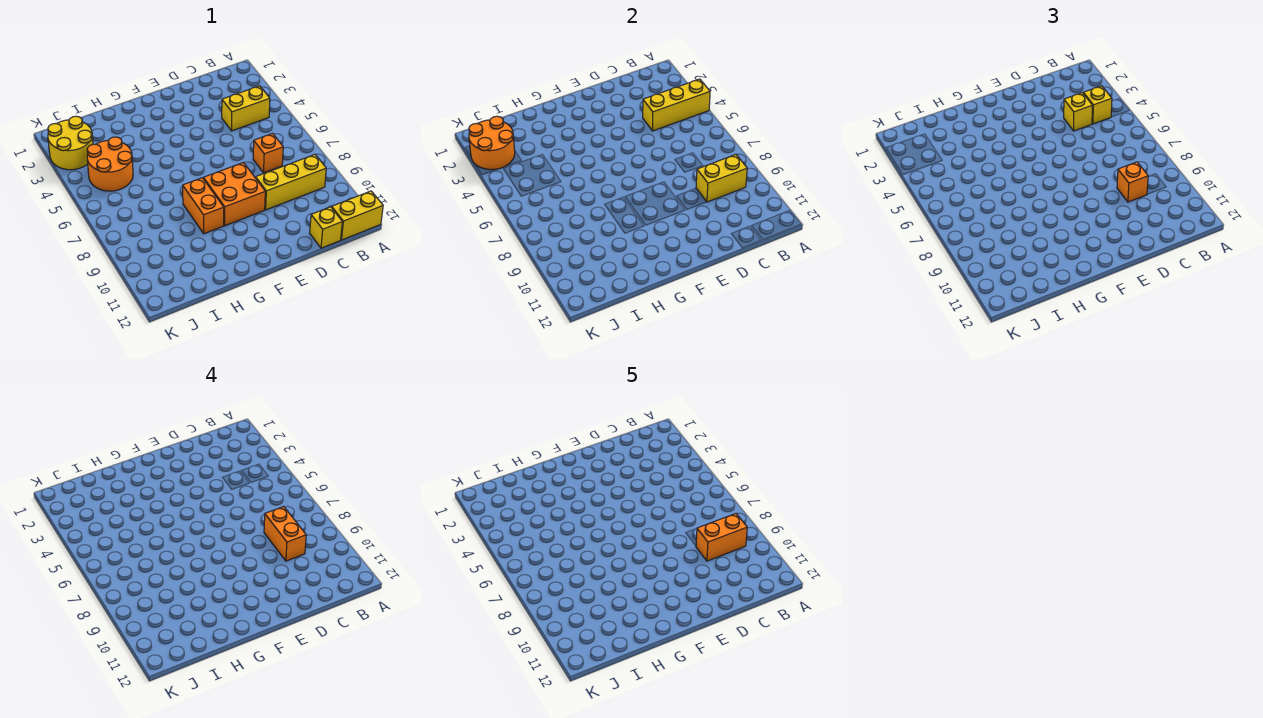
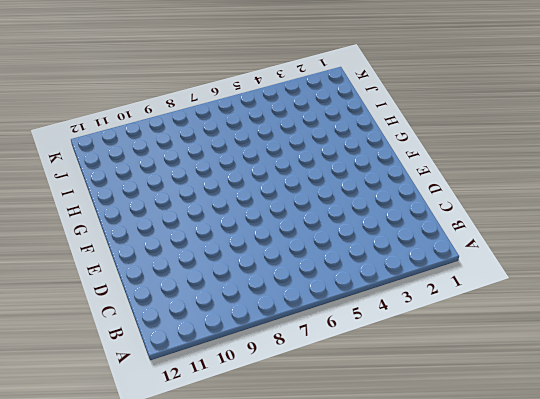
none -> yellow 1x2 brick [332,191,383,240]
none -> yellow 1x2 brick [222,86,270,131]
none -> yellow 1x3 brick [256,155,326,210]

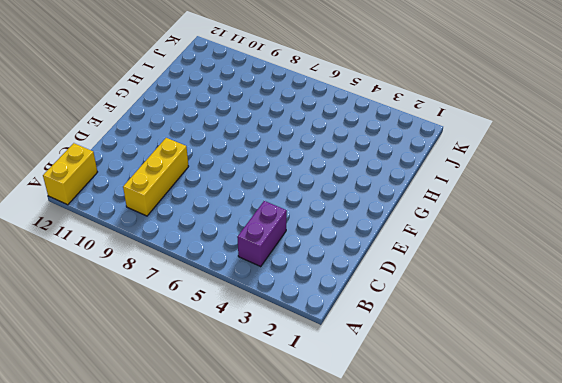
purple 1x2 brick [237,201,287,267] -> yellow 1x2 brick [222,86,270,131]
none -> orange 1x1 brick [253,134,283,173]
none -> yellow 1x1 brick [310,207,342,248]
none -> orange 2x2 brick [203,163,265,226]

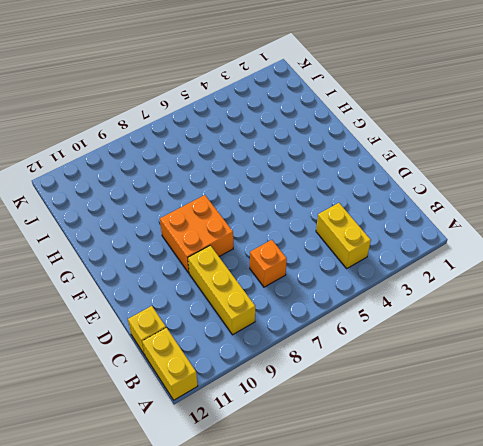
none -> orange 1x2 brick [183,178,224,234]
none -> orange 2x2 round brick [87,137,133,191]
none -> yellow 2x2 round brick [48,116,93,170]

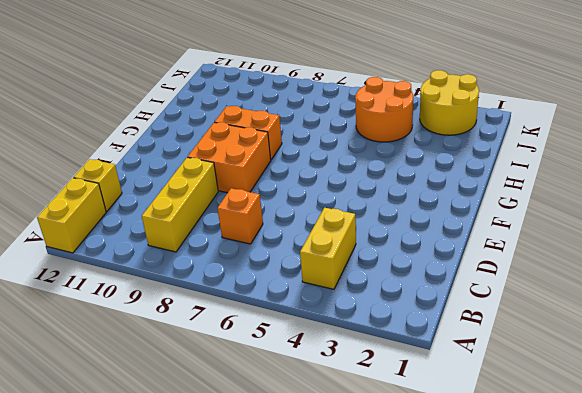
none -> yellow 1x3 brick [643,79,710,131]
none -> yellow 1x2 brick [696,155,747,202]
none -> orange 2x2 round brick [469,116,515,170]

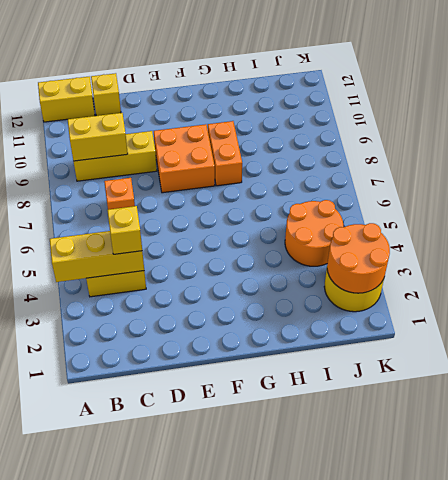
none -> yellow 1x1 brick [1083,86,1112,124]
none -> orange 1x1 brick [1117,162,1148,202]
none -> orange 1x2 brick [264,507,306,561]

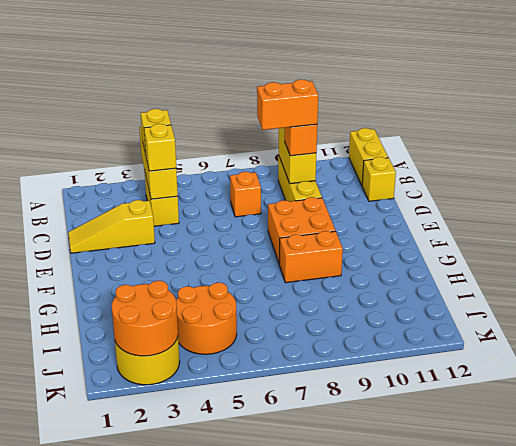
yellow 1x3 slope [68,200,155,253] -> none
none -> orange 1x2 brick [696,514,747,561]

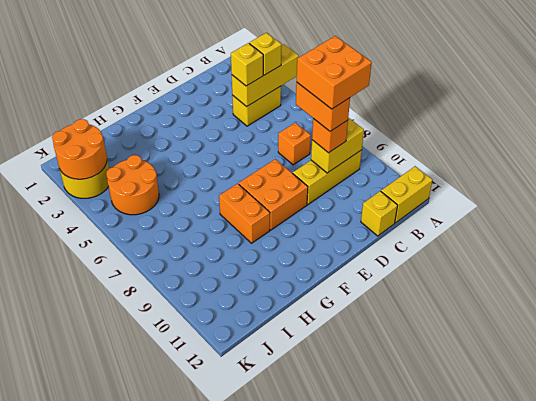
orange 2x2 brick [297,36,372,109] -> orange 1x2 brick [696,514,747,561]

